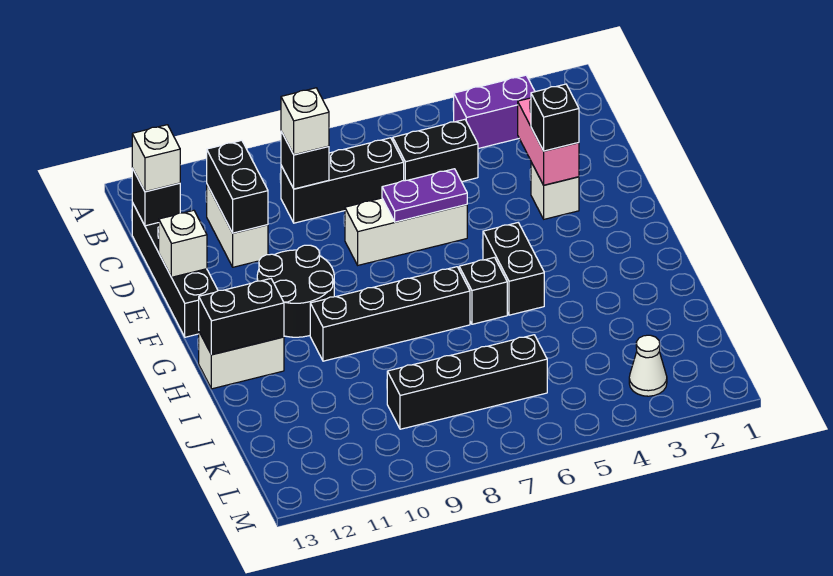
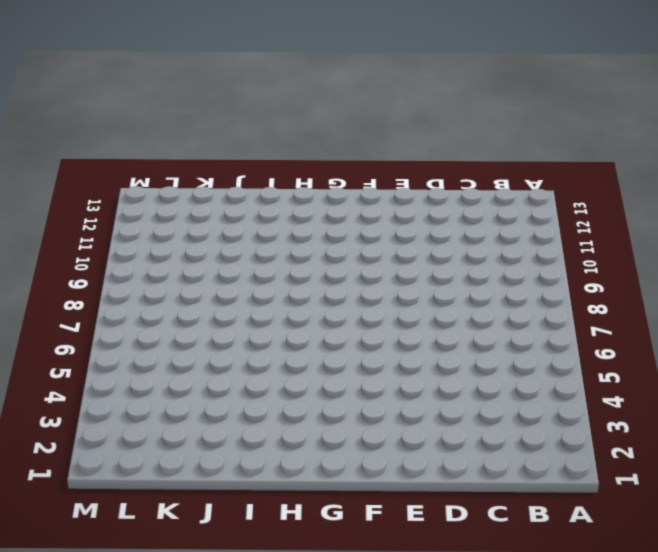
none -> purple 1x2 brick [454,75,535,149]
none -> black 1x2 brick [393,120,478,182]
none -> black 1x3 brick [281,138,404,223]

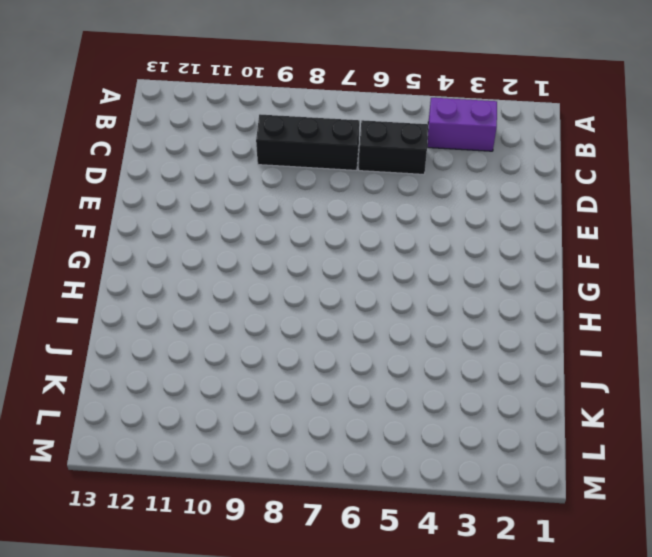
none -> white 1x2 brick [207,185,268,267]
none -> black 1x4 brick [132,203,218,337]
none -> white 1x1 brick [531,162,579,219]

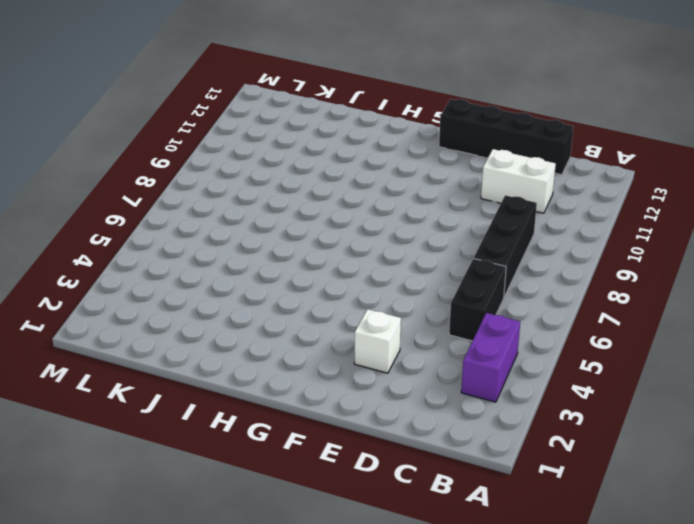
none -> white 1x3 brick [345,198,467,265]
none -> black 2x2 round brick [257,245,334,337]
none -> black 1x2 brick [483,223,544,315]

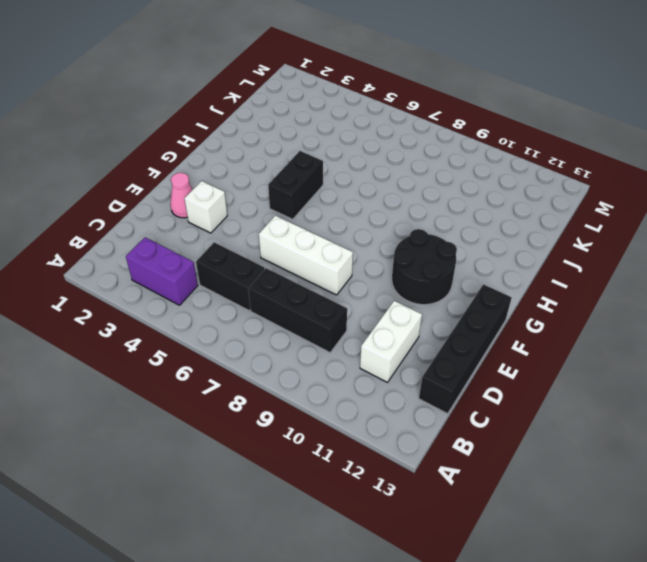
pink 1x1 cone [170,173,192,218] -> none
none -> black 1x1 brick [459,257,507,324]
none -> black 1x4 brick [310,267,470,361]
none -> white 1x2 brick [199,332,284,389]

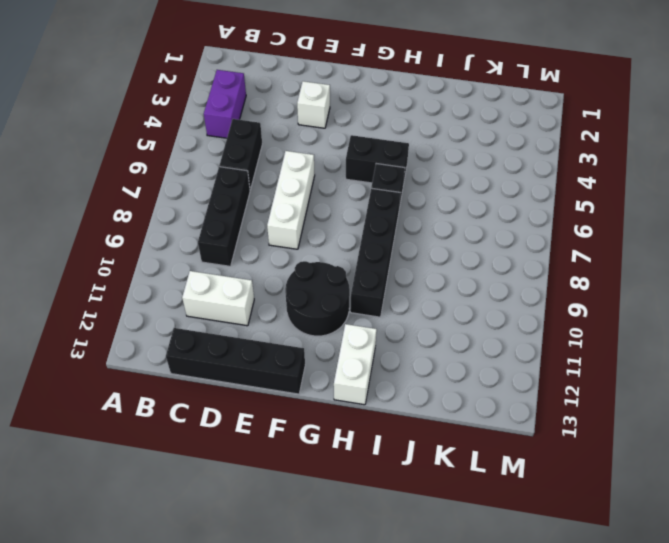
none -> black 1x4 brick [387,335,547,429]
none -> white 1x1 cone [629,335,667,396]
none -> black 1x1 brick [281,132,329,189]

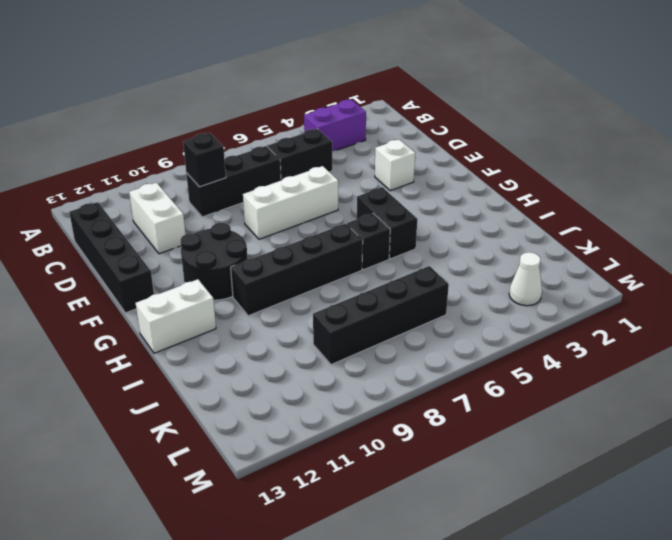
none -> black 1x2 brick [207,140,268,233]
none -> black 1x1 brick [132,168,180,226]
none -> pink 1x2 brick [518,98,579,185]

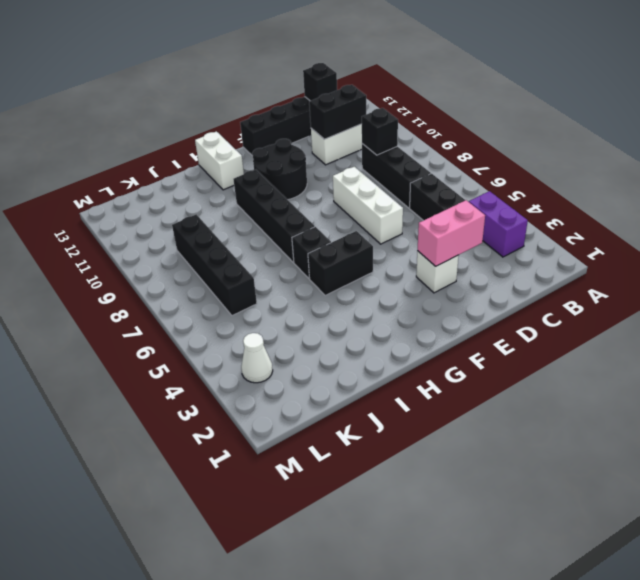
none -> purple 1x2 plate [382,169,467,222]
none -> white 1x1 brick [159,210,207,277]
none -> black 1x2 brick [199,279,284,355]

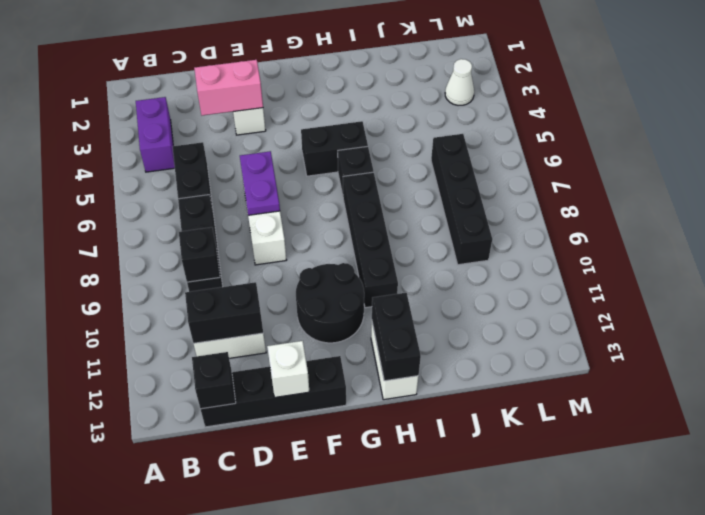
none -> white 1x1 brick [281,88,329,155]
none -> white 1x1 brick [132,125,180,192]
none -> black 1x1 brick [531,84,579,151]

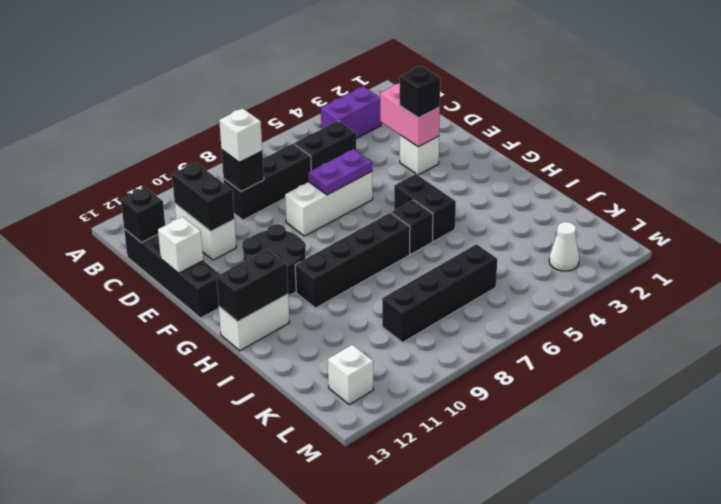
white 1x1 brick [328,345,373,405] -> white 1x1 brick moved to [132,125,180,192]

